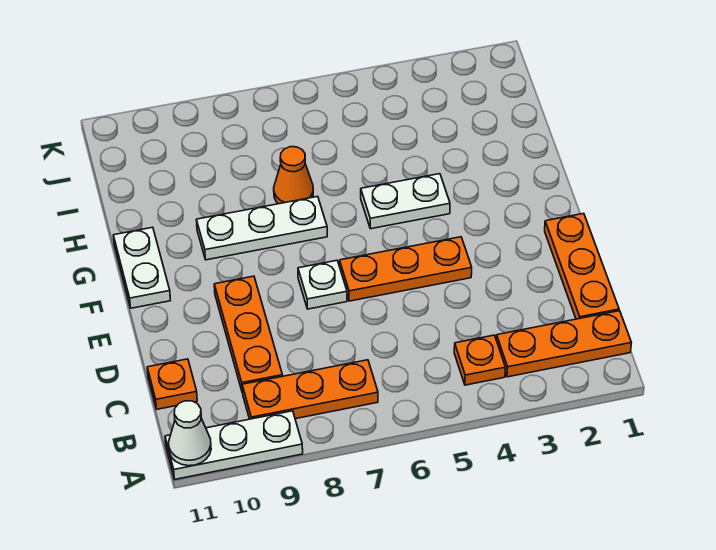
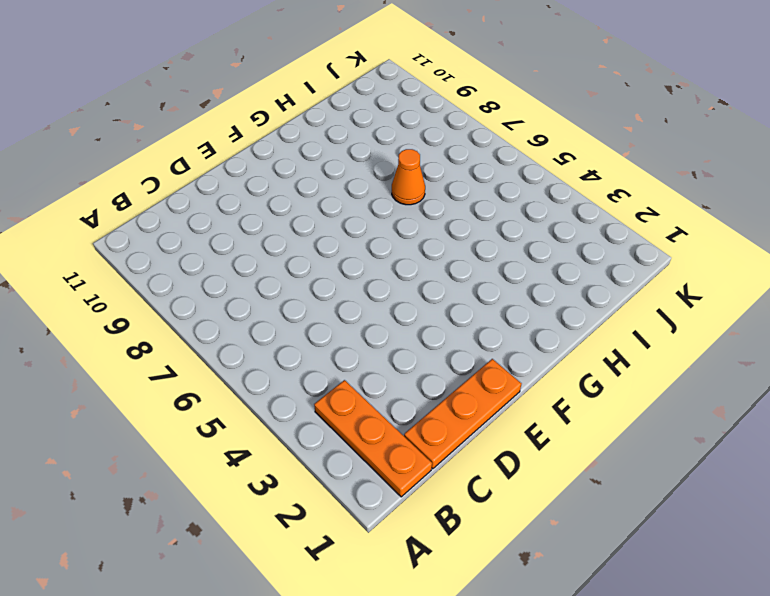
none -> white 1x3 plate [165,411,303,479]
none -> orange 1x1 plate [454,335,505,385]
none -> orange 1x3 plate [242,360,378,419]

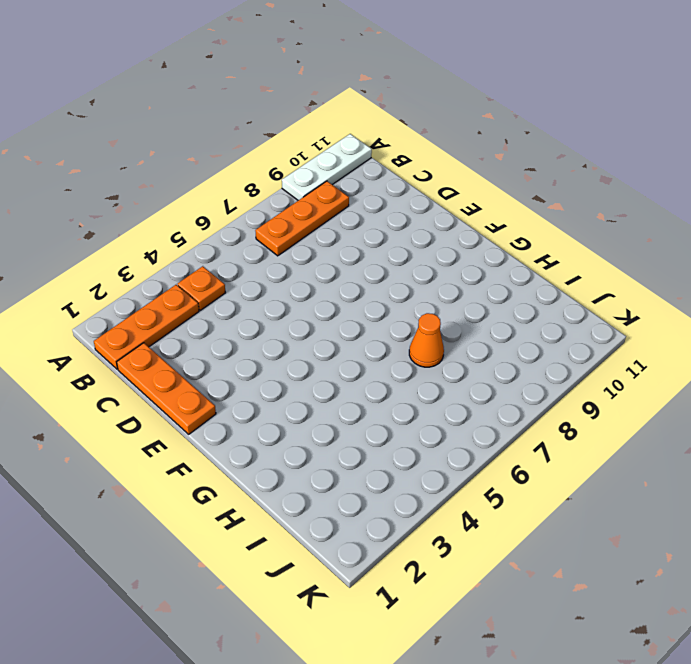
none -> orange 1x3 plate [214,276,283,393]
none -> orange 1x1 plate [147,359,197,409]
none -> orange 1x3 plate [340,237,472,301]

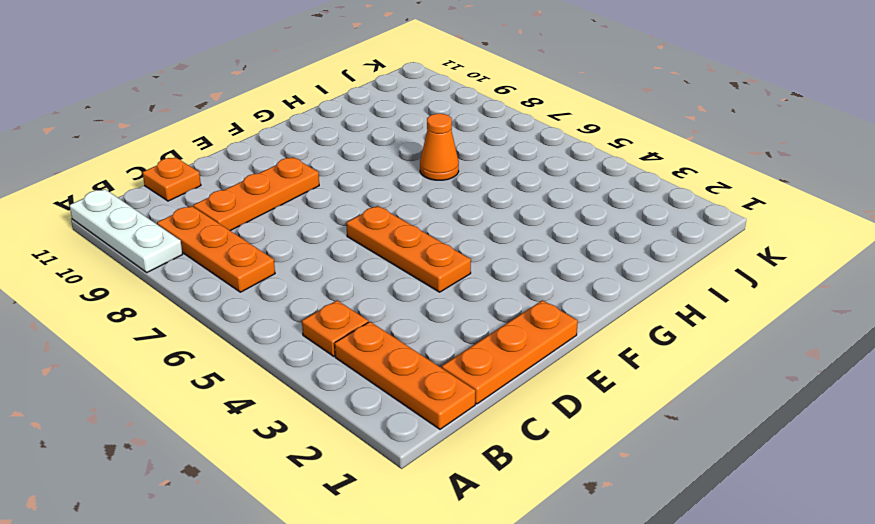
none -> white 1x1 plate [298,260,347,309]
none -> white 1x2 plate [113,227,170,308]
none -> white 1x2 plate [361,174,450,229]

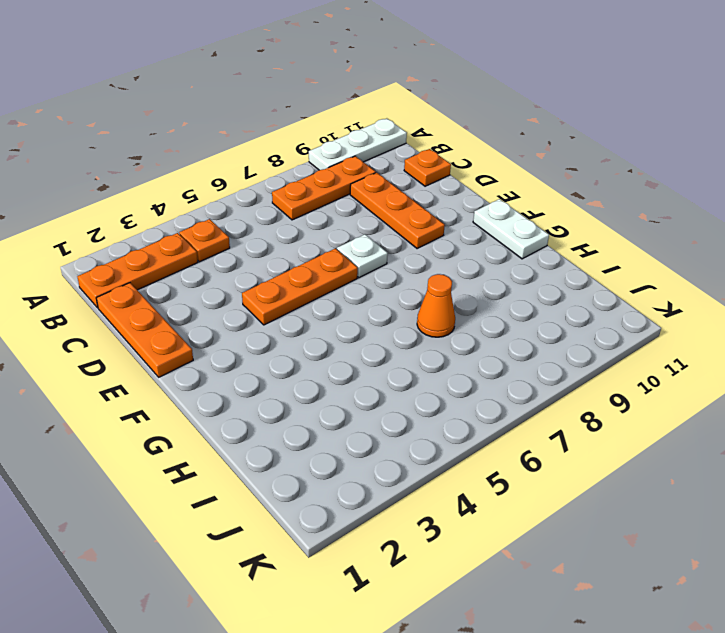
none -> white 1x2 plate [361,174,450,229]
none -> white 1x3 plate [196,197,327,260]
none -> white 1x1 cone [169,401,211,466]

